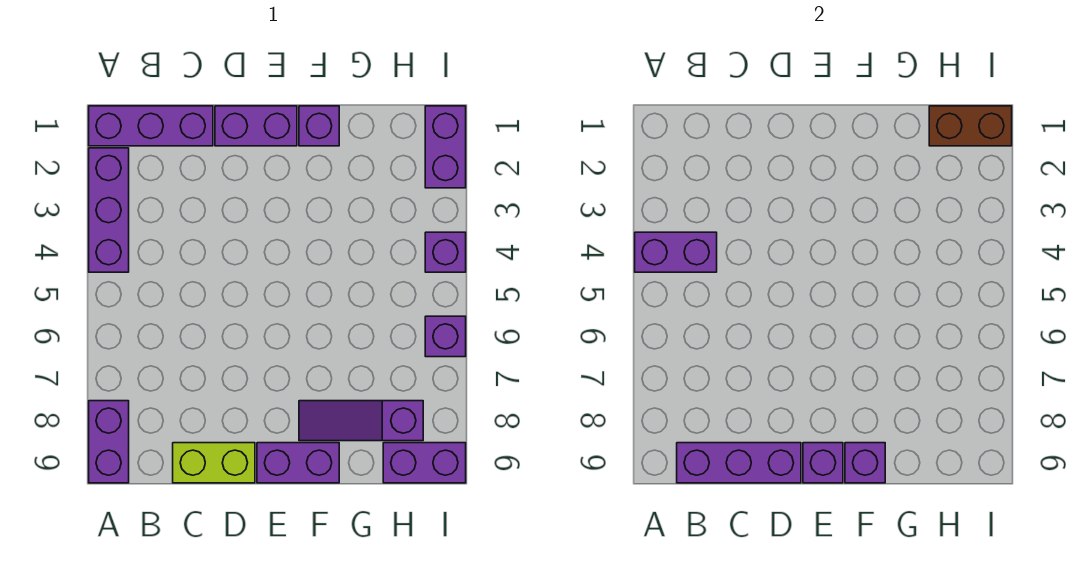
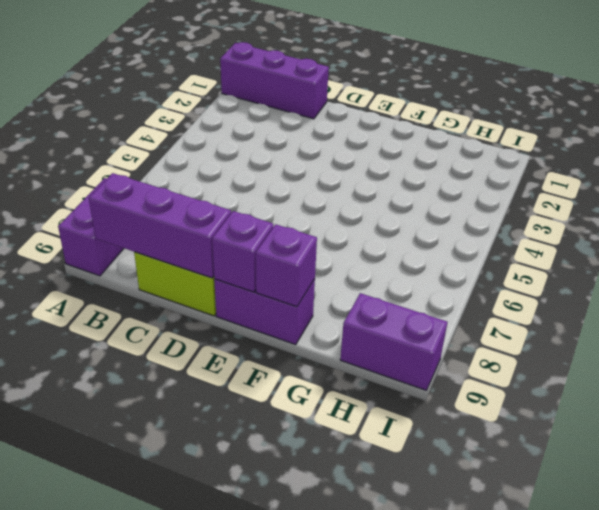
none -> purple 1x3 brick [89,148,129,272]
none -> purple 1x2 brick [215,106,297,146]
none -> purple 1x1 brick [299,106,339,146]

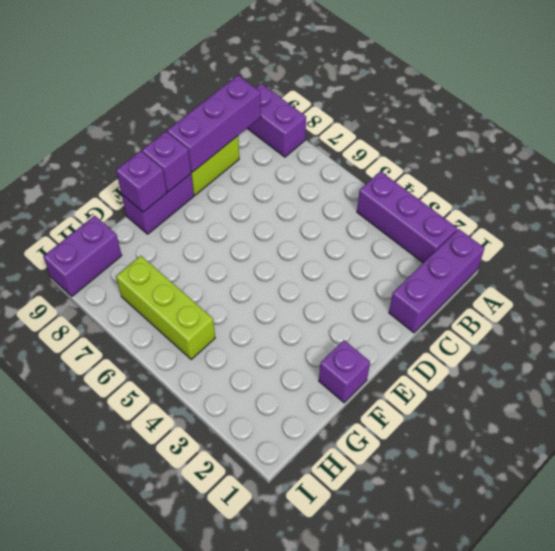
lime 1x3 brick [116,256,215,359] -> none
none -> purple 1x2 brick [215,106,297,146]
none -> purple 1x3 slope [299,401,423,441]
none -> purple 1x2 brick [425,106,466,188]

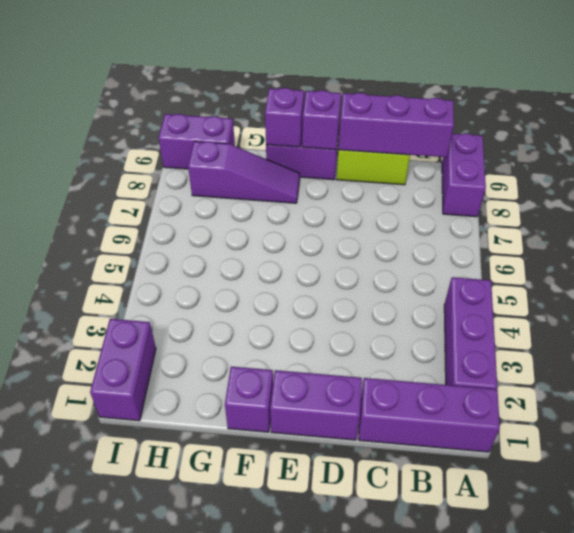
none -> purple 1x1 brick [425,232,466,272]
none -> purple 1x1 brick [425,316,466,357]
none -> purple 1x2 brick [635,232,717,272]

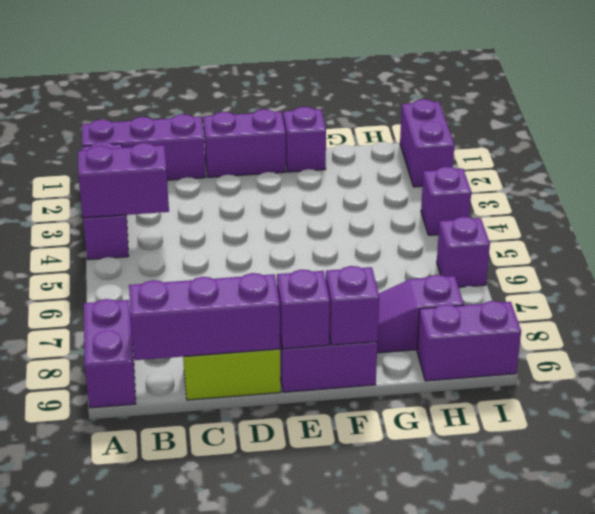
none -> brown 1x2 brick [929,106,1012,146]

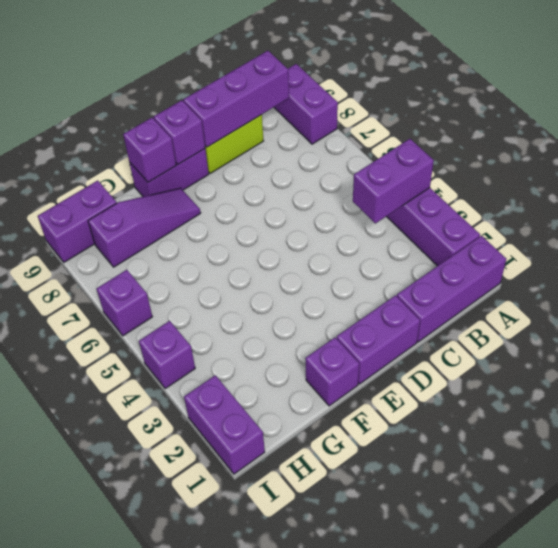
none -> brown 1x2 brick [929,106,1012,146]

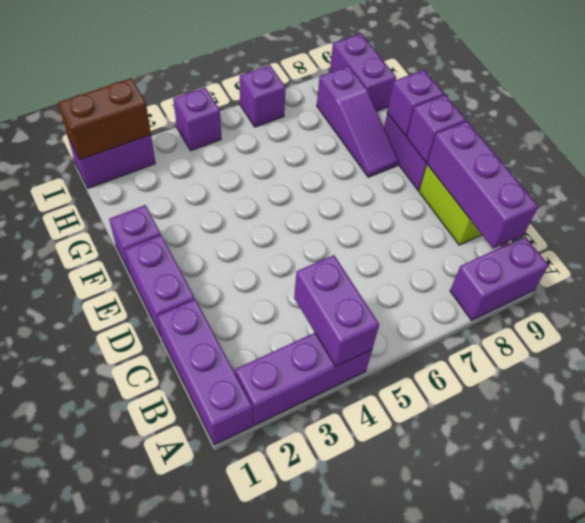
brown 1x2 brick [58,78,151,160] -> brown 1x2 brick turned to [929,106,1012,146]

